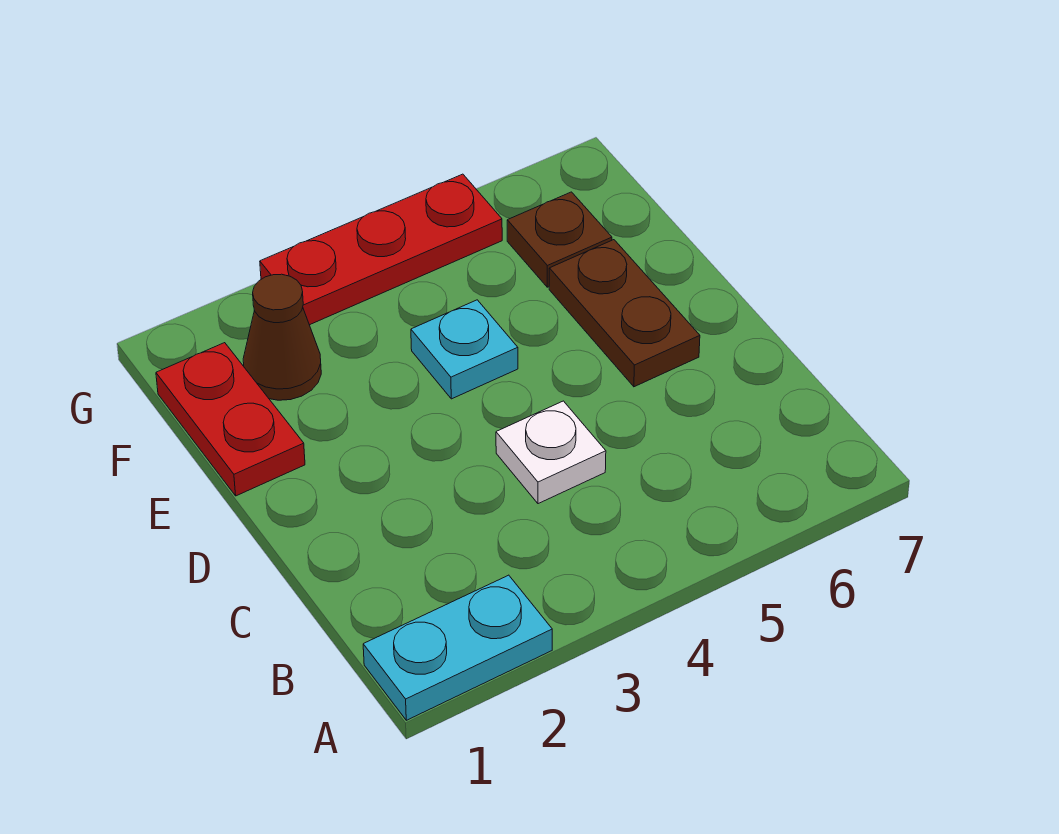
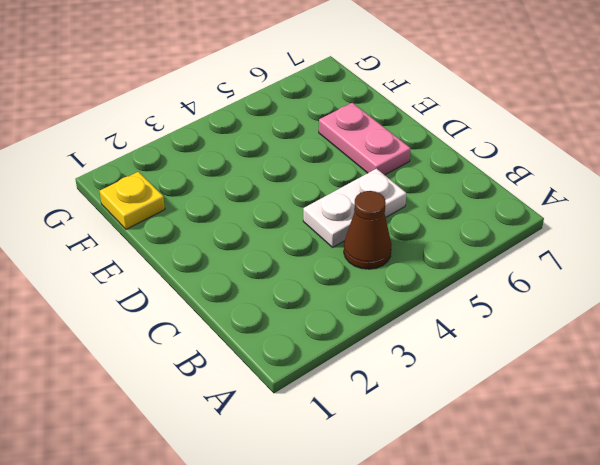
brown 1x1 cone [344,191,392,269] -> brown 1x1 cone moved to [243,274,321,400]
white 1x2 plate [303,168,406,247] -> white 1x1 plate [496,401,606,504]
pink 1x2 plate [319,103,411,175] -> brown 1x2 plate [549,240,700,387]
yellow 1x1 plate [100,172,165,229] -> red 1x2 plate [156,343,305,496]
none -> cyan 1x2 plate [363,575,552,720]
none -> cyan 1x1 plate [411,300,518,399]

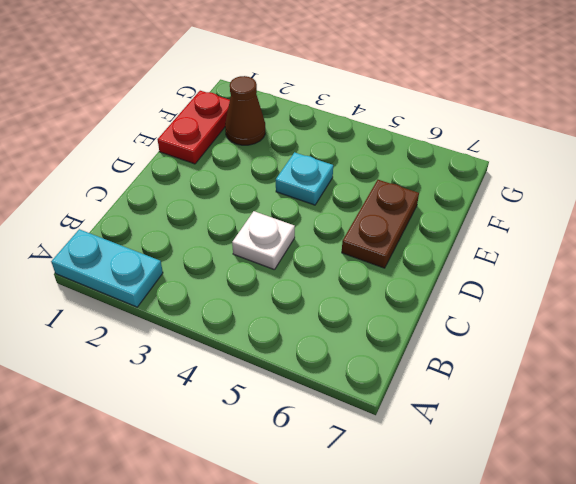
none -> brown 1x1 plate [507,192,612,287]
none -> red 1x3 plate [260,174,502,325]

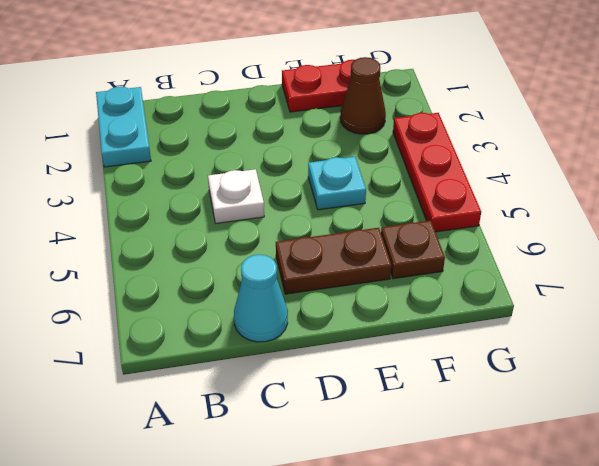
cyan 1x1 cone [234,255,288,342] -> none

